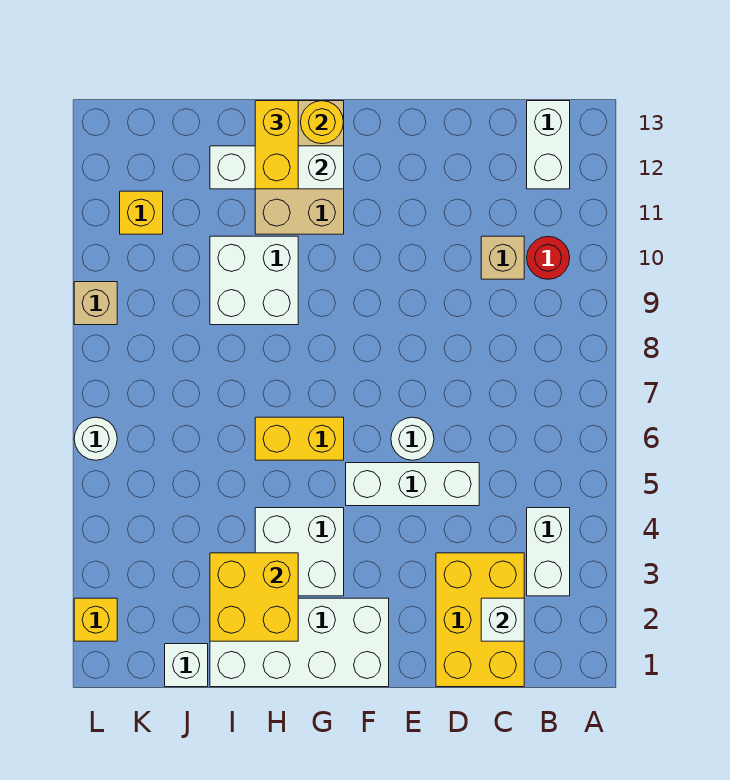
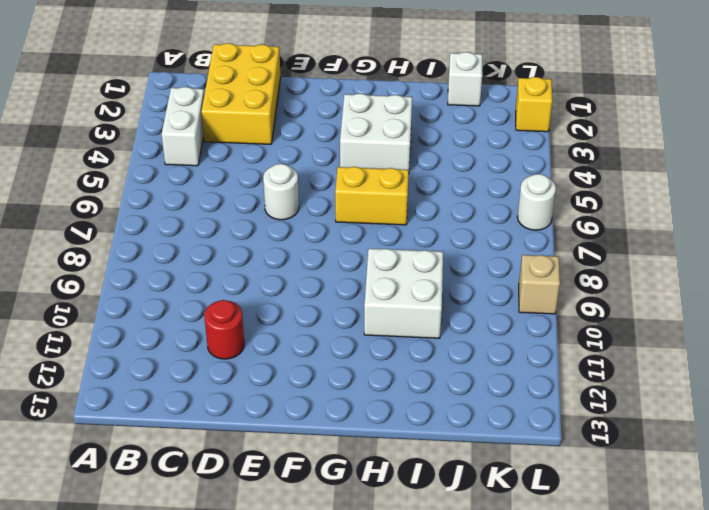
red 1x1 round brick [204,300,244,359] -> red 1x1 round brick moved to [527,236,570,279]
none -> white 1x2 brick [527,101,570,189]
none -> tan 1x1 brick [481,236,524,279]
none -> white 1x3 brick [346,463,479,506]

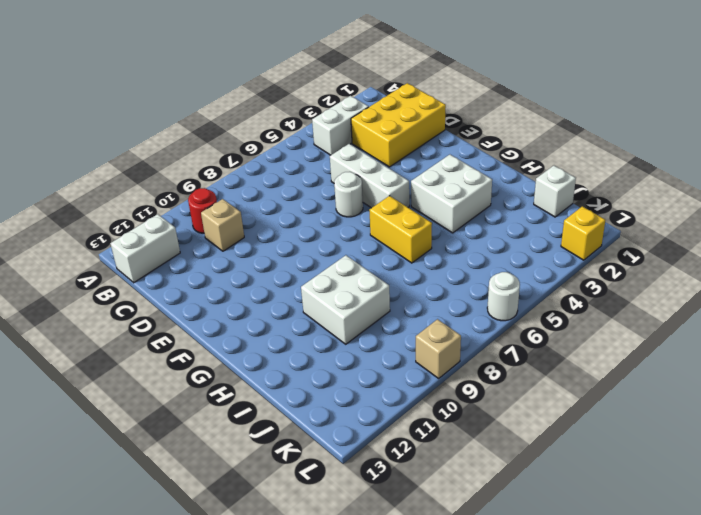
none -> white 2x4 brick [210,598,389,687]
none -> tan 2x3 brick [255,101,344,234]
none -> yellow 1x1 brick [120,191,163,234]

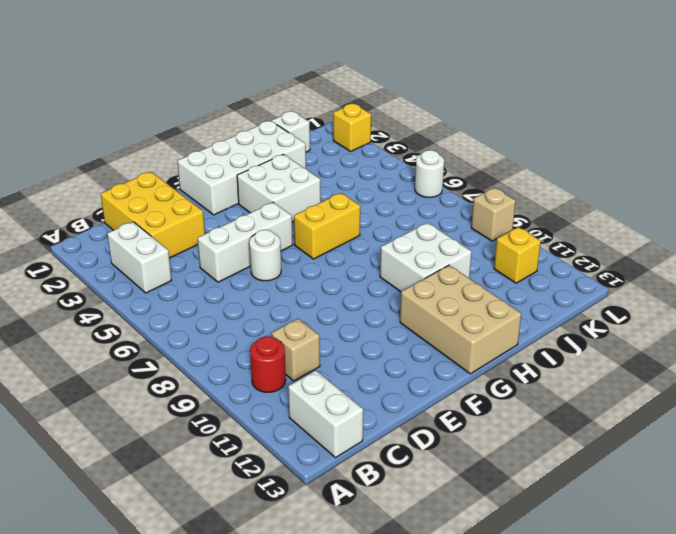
none -> white 1x1 brick [481,598,524,641]
none -> white 1x3 brick [210,146,344,189]
none -> yellow 1x1 round brick [300,101,344,144]

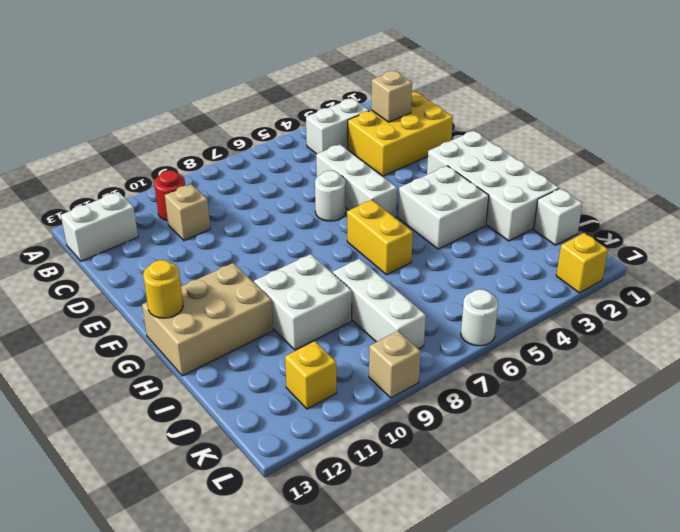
tan 1x1 brick [371,71,412,122] -> white 1x1 brick [481,598,524,641]
white 1x3 brick [333,259,426,349] -> white 1x3 brick moved to [210,146,344,189]
none -> yellow 2x2 brick [210,553,298,641]
none -> yellow 1x2 brick [255,101,298,189]

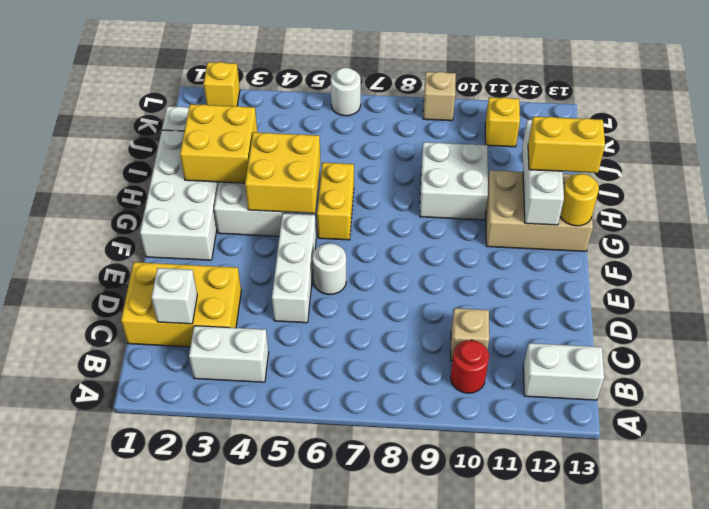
yellow 2x2 brick [245,132,320,213] -> none

